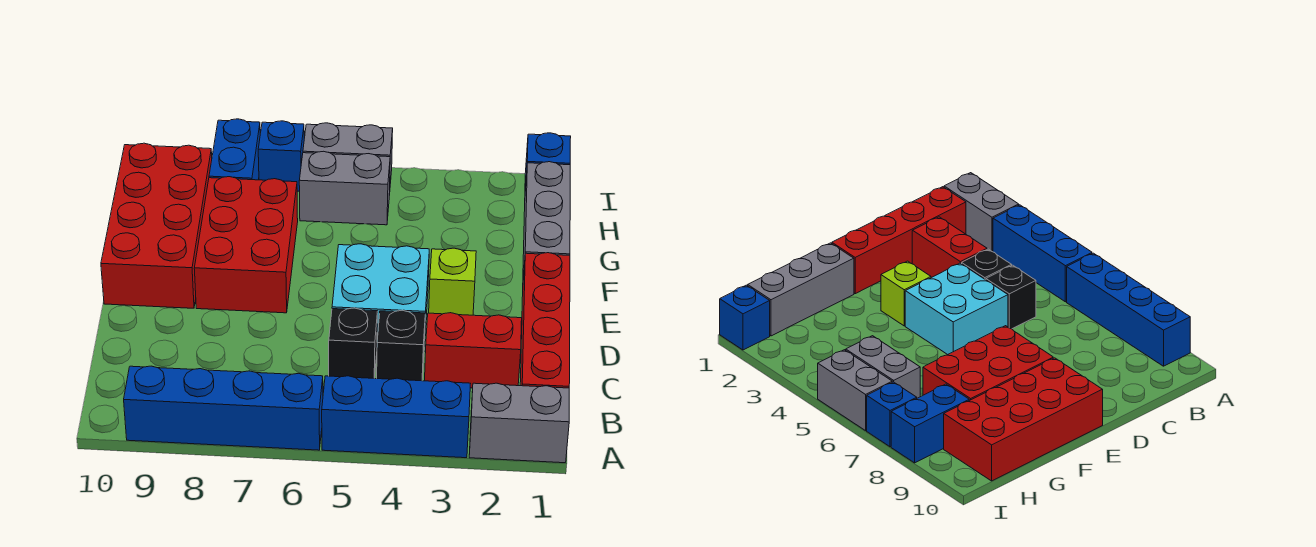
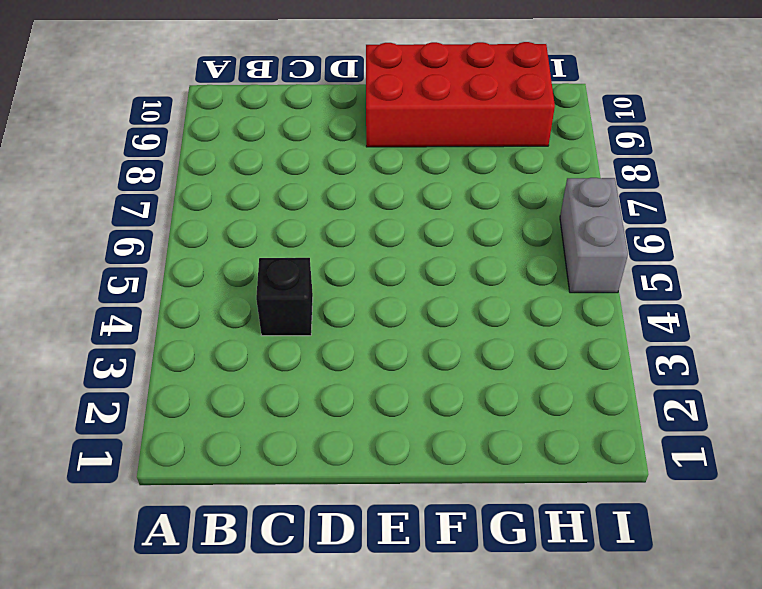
none -> grey 1x2 brick [469,383,569,463]
none -> blue 1x3 brick [322,376,470,458]
none -> blue 1x4 brick [124,366,323,450]

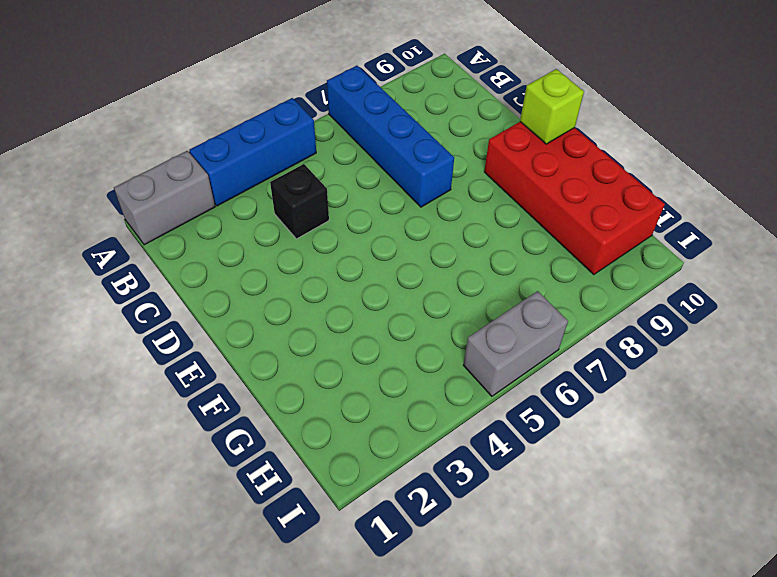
blue 1x4 brick [327,66,454,207] -> blue 1x4 brick turned to [124,366,323,450]
lime 1x1 brick [520,69,584,144] -> lime 1x1 brick moved to [429,248,476,315]
none -> red 1x4 brick [520,253,570,388]
none -> red 1x2 brick [425,313,522,388]
none -> black 1x1 brick [329,308,378,378]

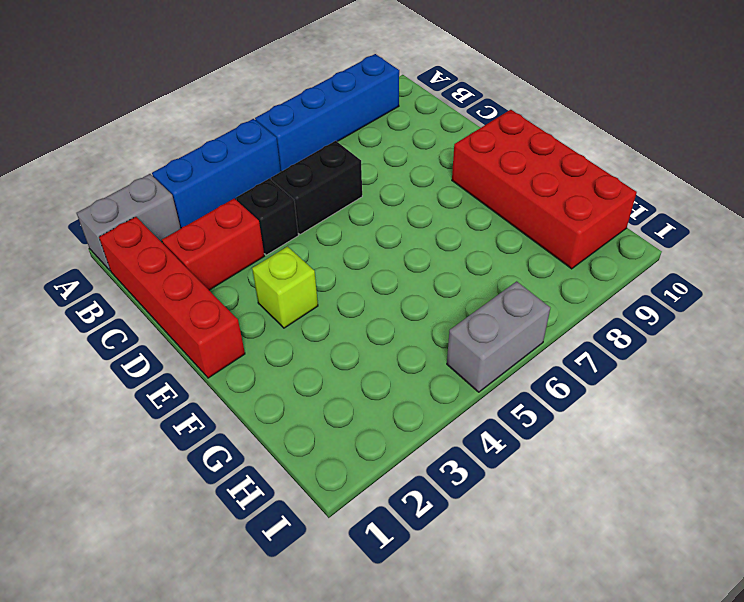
black 1x2 brick [271,141,362,234] -> black 1x1 brick [329,308,378,378]
none -> cyan 2x2 brick [332,244,429,346]
none -> red 2x3 brick [194,177,298,313]
none -> grey 1x3 brick [523,162,570,280]

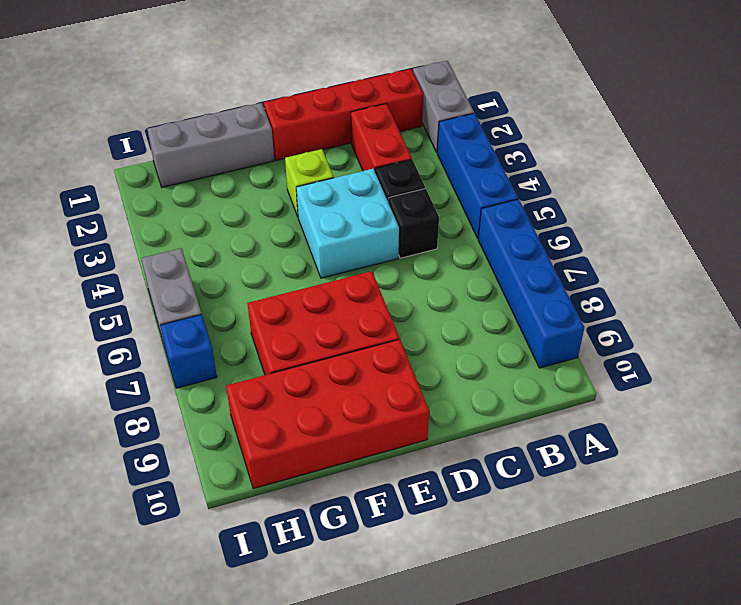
none -> grey 1x2 brick [299,151,390,225]
none -> blue 1x2 brick [209,119,260,180]
none -> blue 1x1 brick [525,133,571,191]

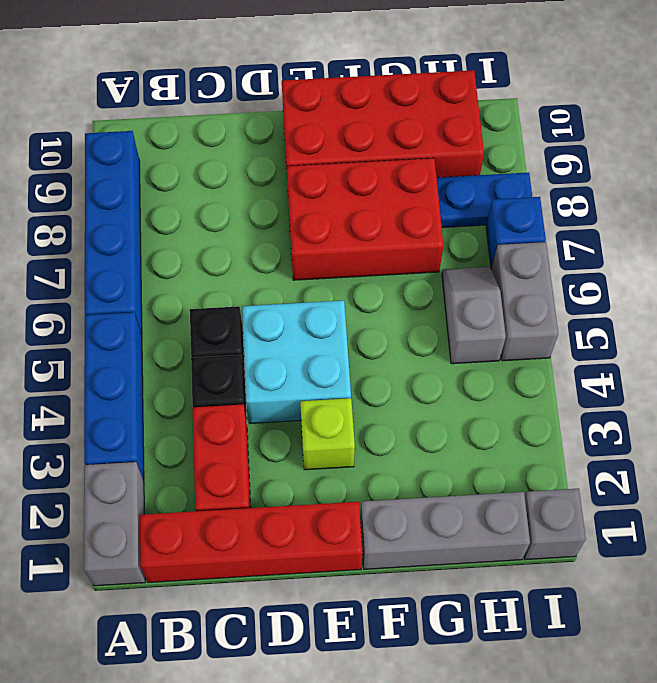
grey 1x2 slope [442,267,506,364] -> grey 1x2 brick [299,151,390,225]
blue 1x2 plate [437,173,532,228] -> blue 1x2 brick [209,119,260,180]
grey 1x1 brick [524,489,586,560] -> blue 1x1 brick [525,133,571,191]

